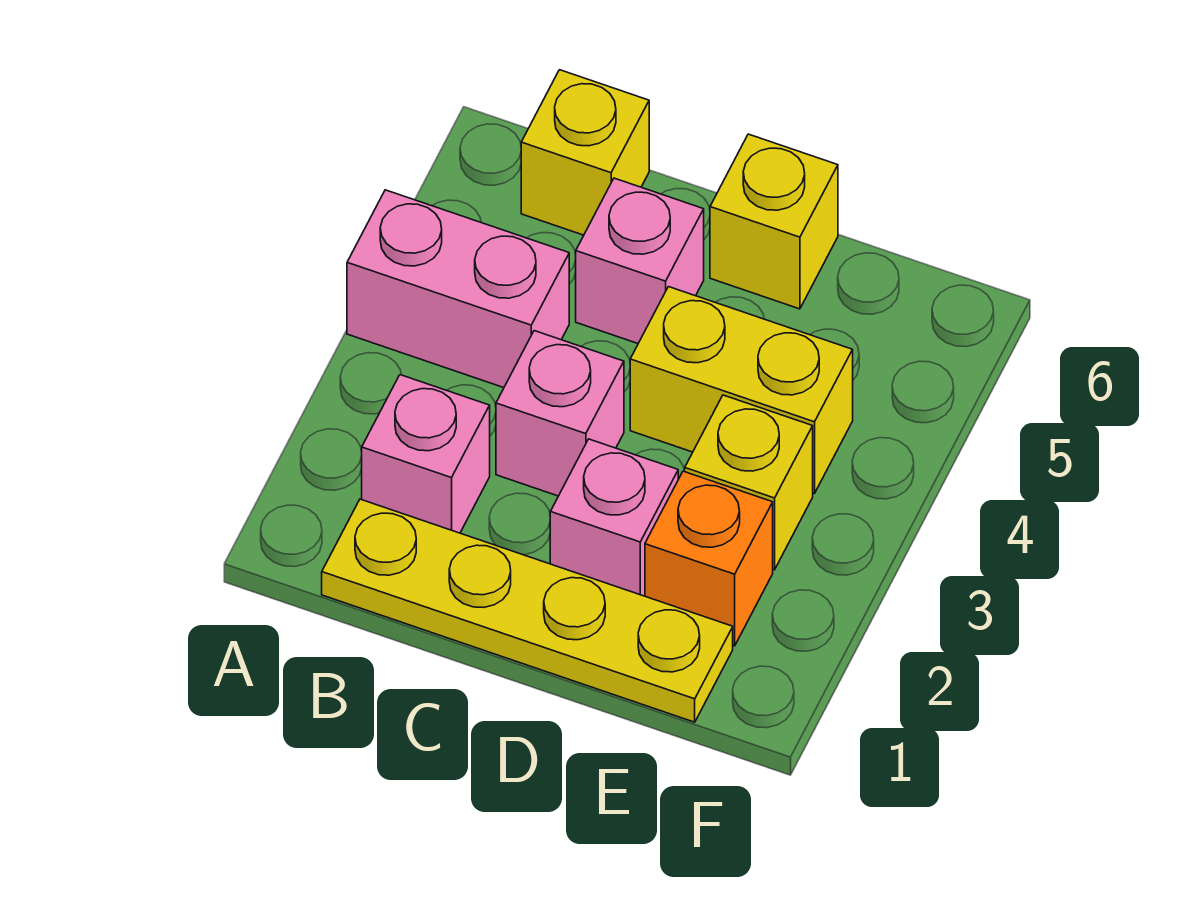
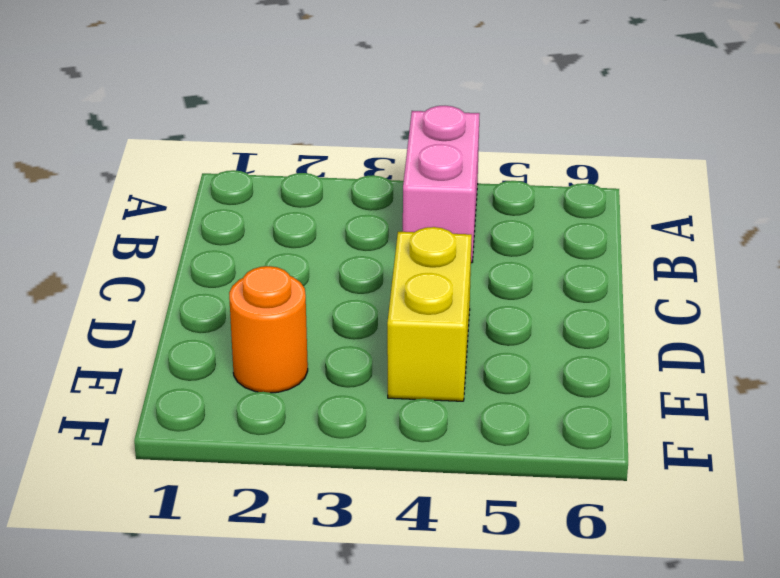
orange 1x1 round brick [229,266,308,393] -> orange 1x1 brick [645,471,773,646]
none -> yellow 1x4 plate [322,499,733,722]
none -> pink 1x1 brick [362,375,490,533]

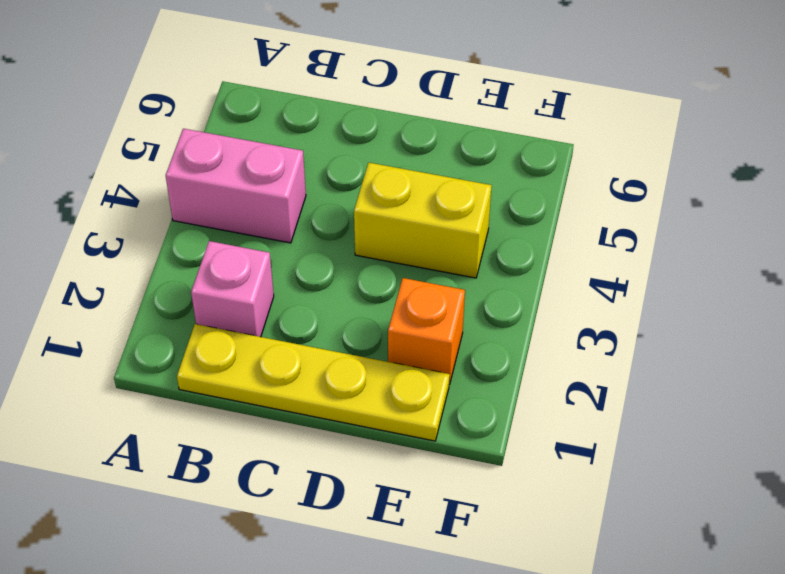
none -> yellow 1x1 brick [521,70,649,235]
none -> pink 1x1 brick [496,331,624,496]

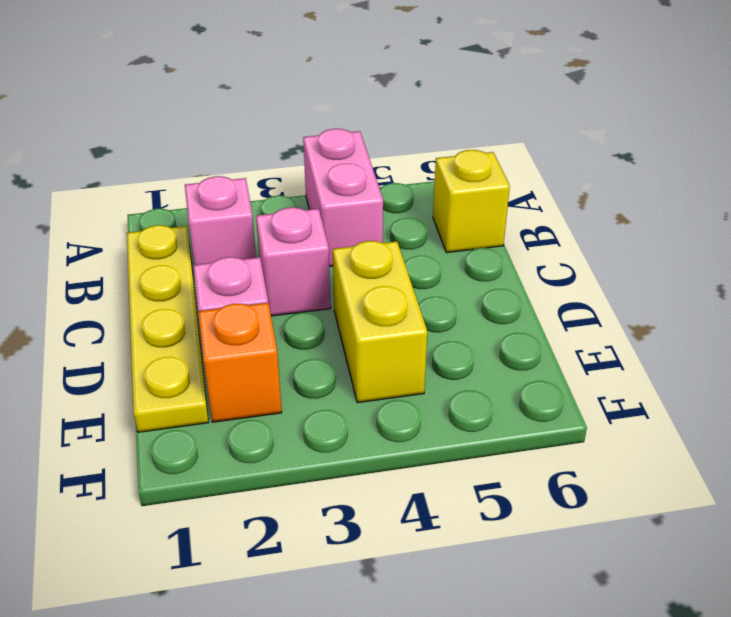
none -> pink 1x1 brick [576,178,704,343]
none -> yellow 1x1 brick [710,134,838,309]

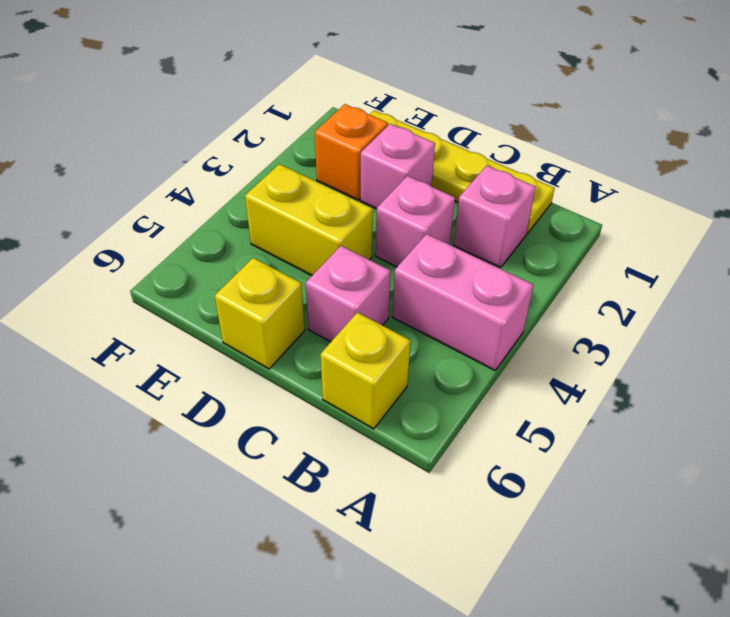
none -> yellow 1x1 brick [685,395,813,570]

